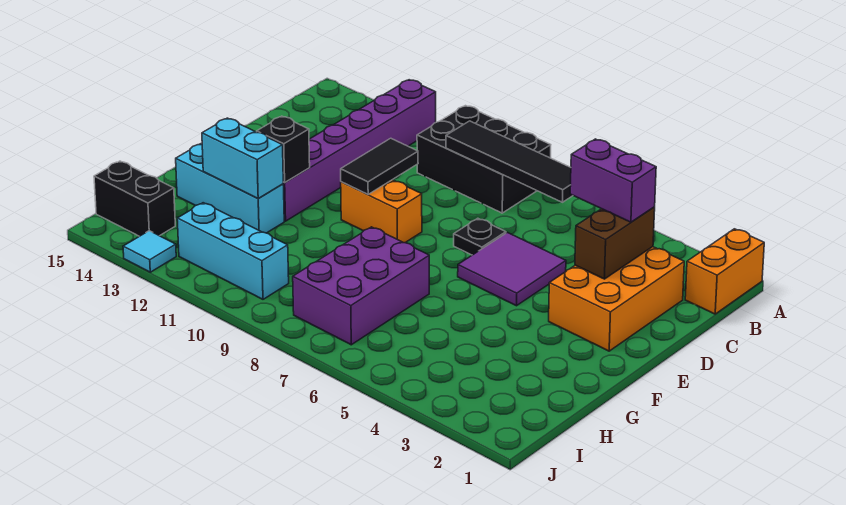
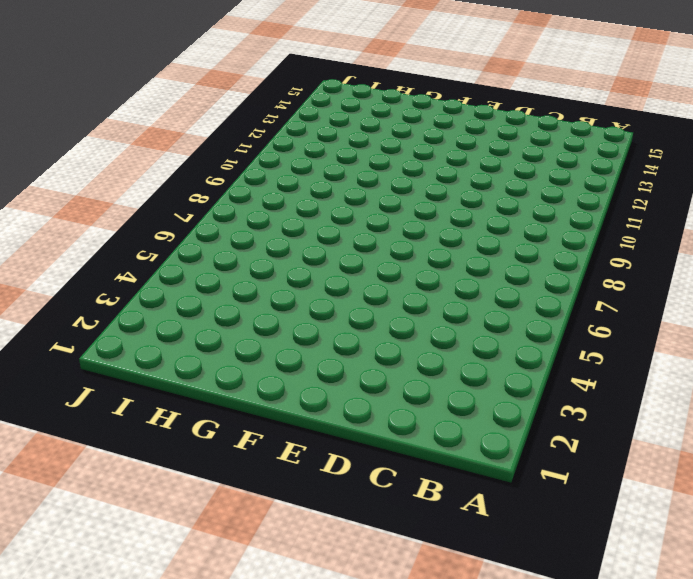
none -> orange 1x2 brick [685,229,764,314]
none -> black 2x3 brick [417,106,551,213]
none -> purple 1x6 brick [283,80,436,221]

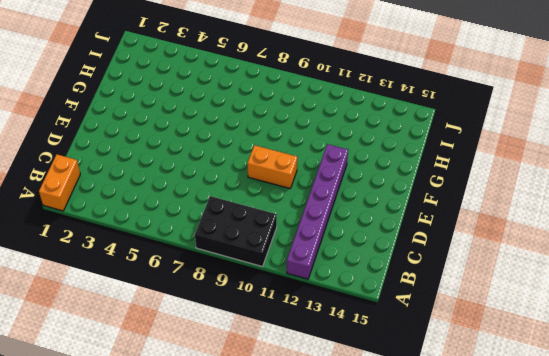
none -> orange 2x3 brick [549,247,684,351]
none -> purple 2x2 tile [458,233,566,306]
none -> black 1x1 plate [454,218,506,255]

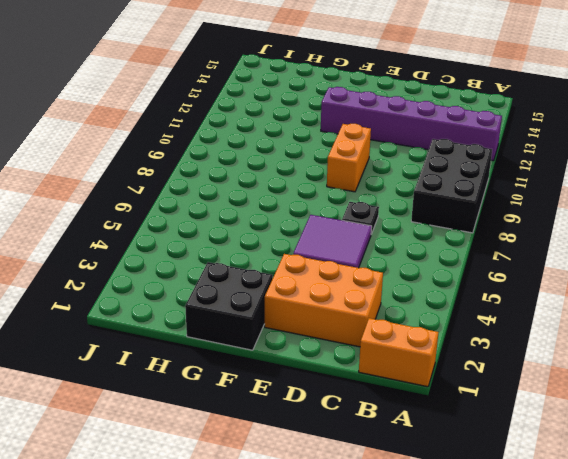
black 2x2 brick [185,262,273,350] -> none
none -> purple 2x3 brick [293,227,429,345]
none -> cyan 1x3 brick [176,144,284,233]
none -> cyan 1x3 brick [177,203,289,299]

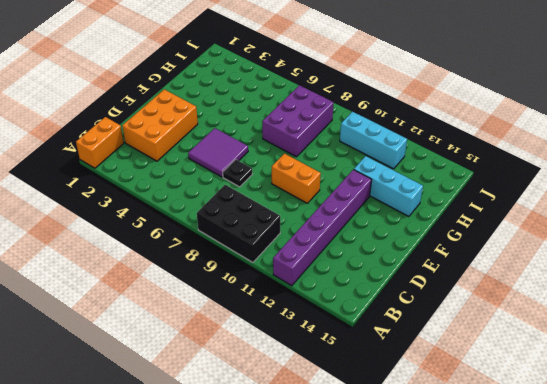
none -> black 1x2 brick [94,161,175,236]
none -> cyan 1x1 tile [123,231,176,272]
none -> black 1x4 tile [446,121,573,202]

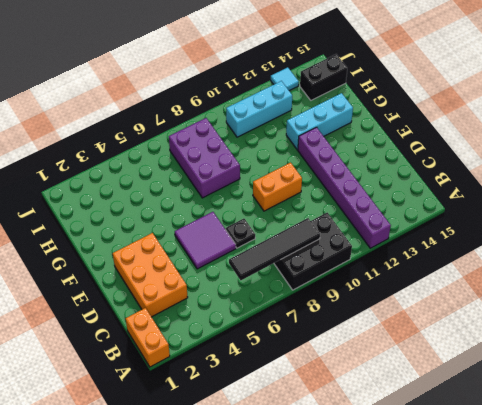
none -> brown 1x2 brick [575,207,655,279]
none -> black 1x2 tile [341,138,418,194]
none -> black 1x1 brick [257,116,310,183]

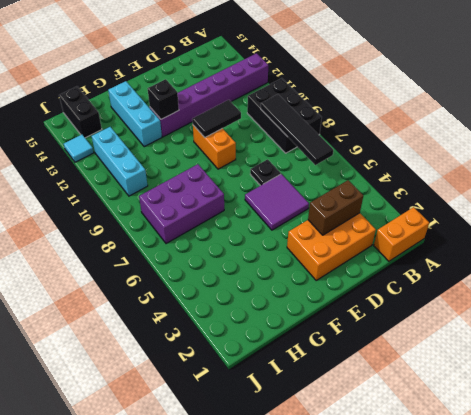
none -> cyan 1x2 brick [202,118,283,199]
none -> purple 1x2 brick [570,139,656,222]

